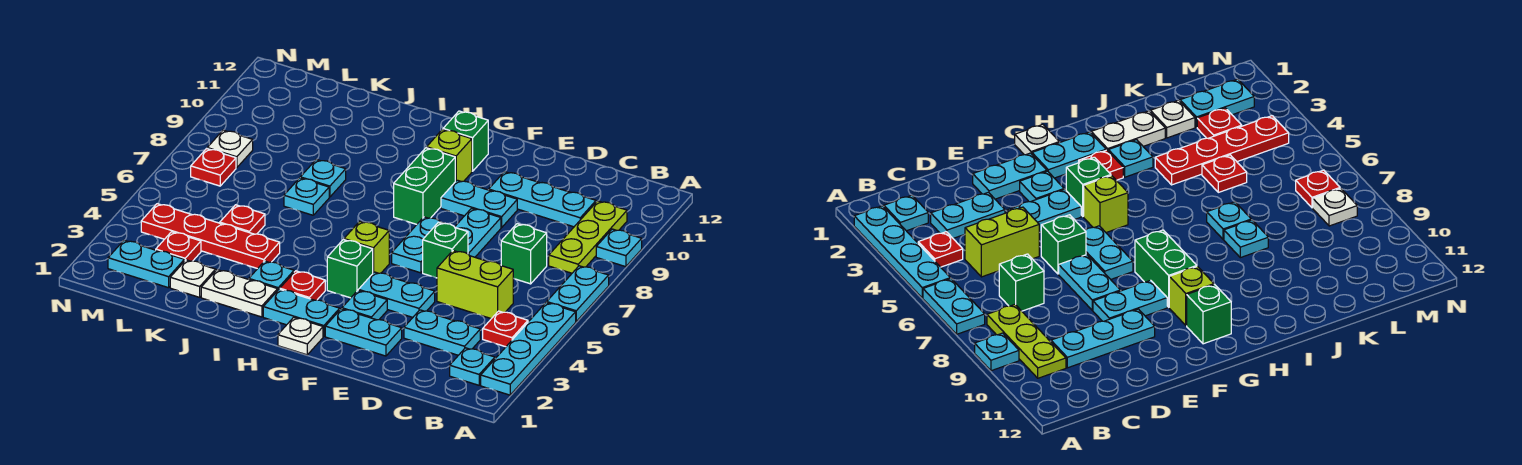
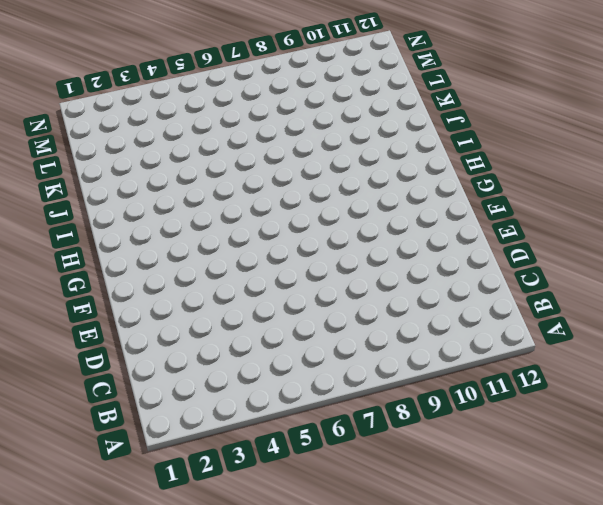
none -> cyan 1x4 plate [481,302,576,395]
none -> cyan 1x2 plate [547,266,609,321]
none -> cyan 1x1 plate [596,229,642,267]
none -> cyan 1x1 plate [450,348,495,385]

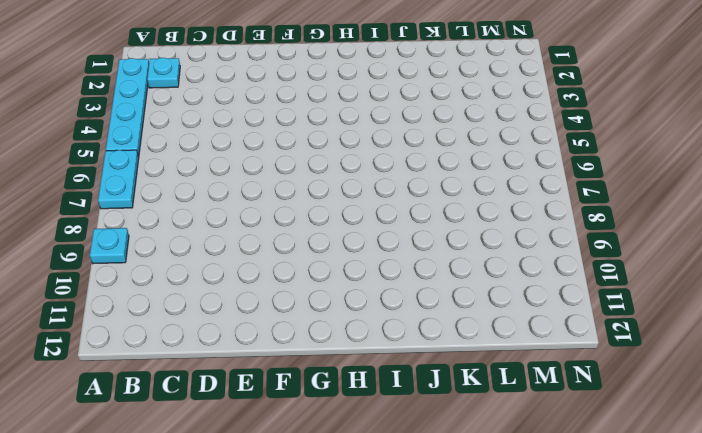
none -> red 1x1 plate [483,311,528,347]
none -> lime 1x3 plate [549,201,627,273]
none -> cyan 1x2 plate [404,310,480,355]
none -> lime 1x2 brick [437,251,513,319]

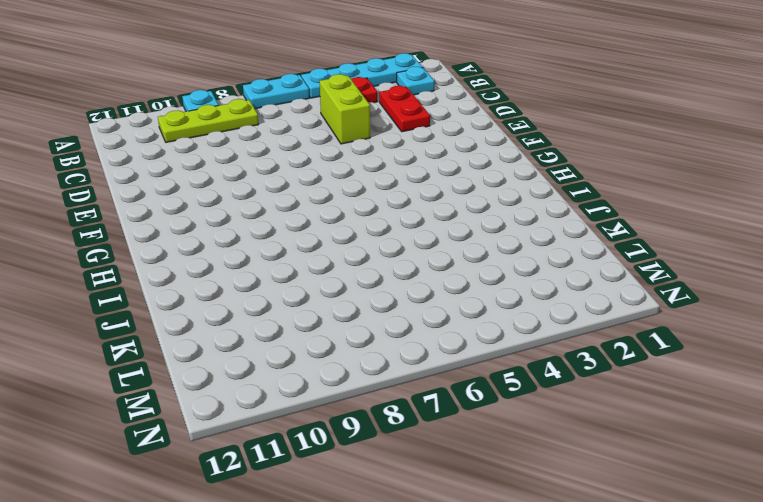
red 1x2 plate [379,86,430,132] -> cyan 1x2 plate [404,310,480,355]
none -> green 1x1 brick [501,224,547,284]
none -> cyan 1x3 plate [489,172,596,227]
none -> cyan 1x2 plate [325,309,402,356]
none -> cyan 1x2 plate [358,272,435,317]

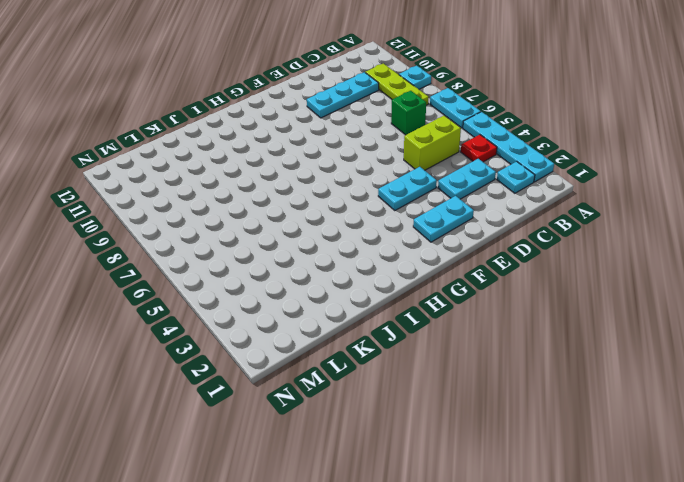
none -> green 1x1 brick [423,222,468,278]
none -> cyan 1x2 plate [455,208,501,257]
none -> cyan 1x2 plate [441,180,517,228]
none -> cyan 1x1 plate [342,291,387,320]

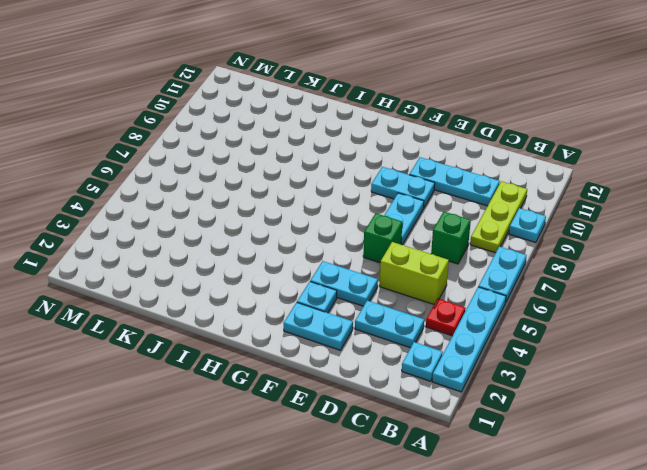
none -> cyan 1x2 plate [392,217,444,273]
none -> white 1x1 plate [278,317,323,355]
none -> cyan 1x2 plate [263,289,340,337]
none -> green 1x1 brick [327,240,373,298]

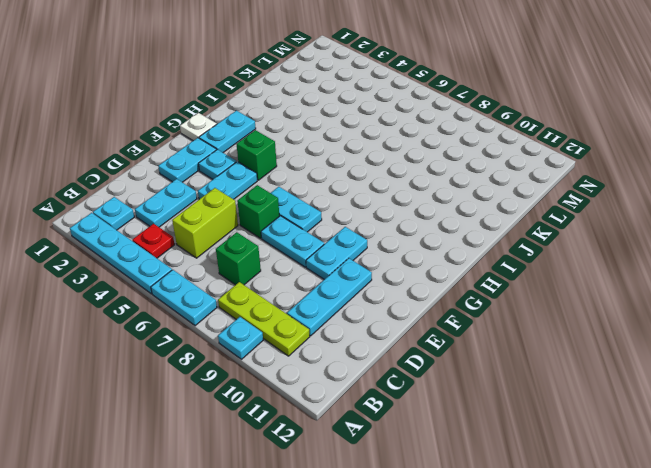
none -> lime 1x1 brick [344,221,389,273]
none -> green 1x2 brick [394,148,455,224]
none -> lime 1x1 brick [427,129,472,182]
none -> green 1x1 brick [443,111,488,171]

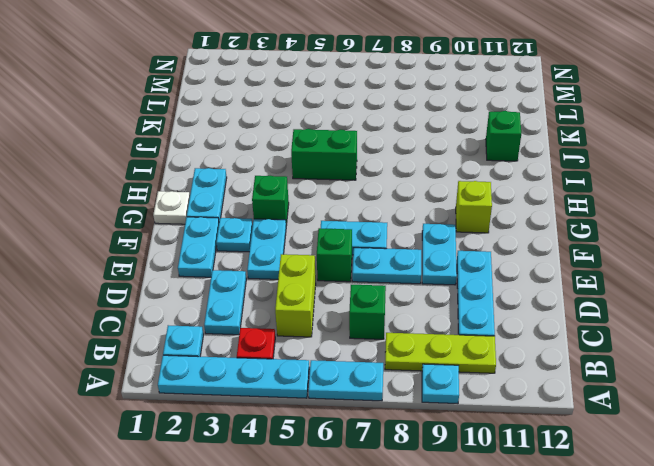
green 1x2 brick [291,129,357,180] -> green 1x2 brick moved to [394,148,455,224]
green 1x1 brick [486,111,521,161] -> green 1x1 brick moved to [443,111,488,171]
none -> lime 1x1 brick [344,221,389,273]
none -> red 1x1 plate [280,271,325,300]
none -> white 1x2 plate [201,270,278,317]
none -> cyan 1x1 plate [249,261,294,290]

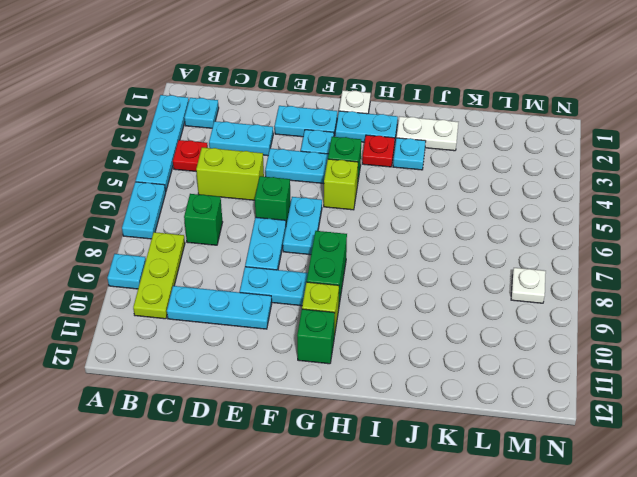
none -> red 1x4 plate [141,204,280,269]
none -> cyan 1x1 plate [284,178,329,215]
none -> cyan 1x1 plate [300,159,346,197]
none -> white 1x1 plate [170,260,216,297]

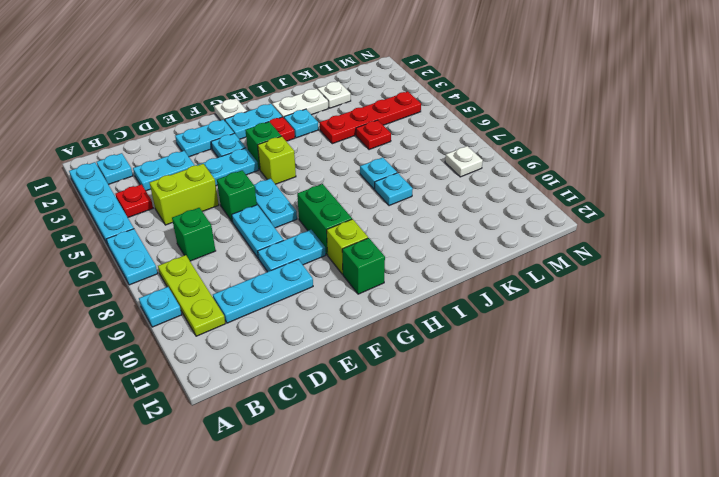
none -> cyan 1x2 plate [108,240,184,288]
none -> red 1x1 plate [156,232,201,261]
none -> red 1x1 plate [191,149,236,186]

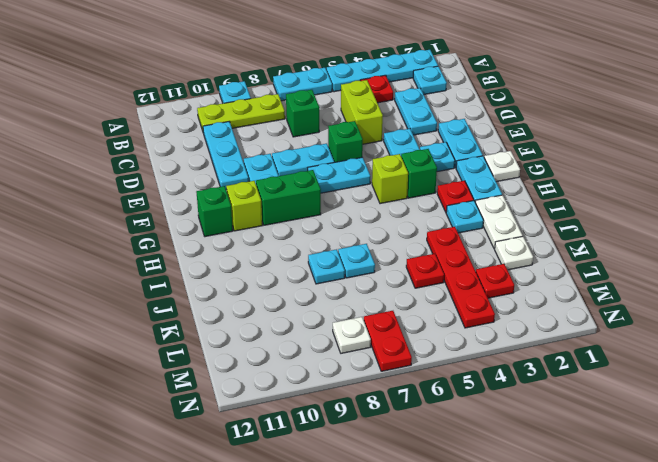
red 1x2 plate [364,311,412,371] -> red 1x1 plate [191,149,236,186]
none -> cyan 1x2 plate [108,240,184,288]

